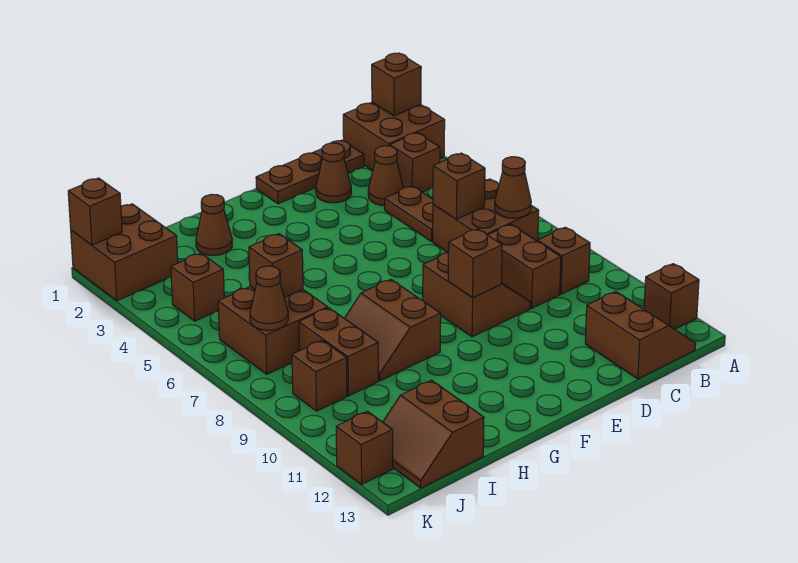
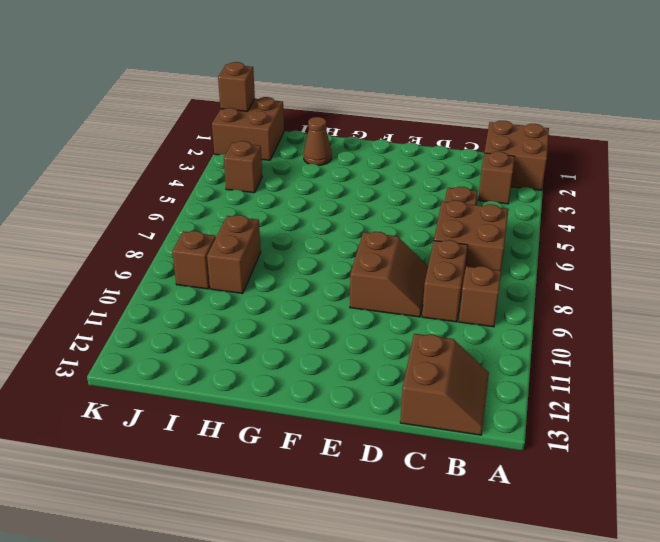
none -> brown 1x1 brick [644,264,699,329]
none -> brown 1x3 plate [256,140,364,204]
none -> brown 1x1 cone [368,146,403,205]

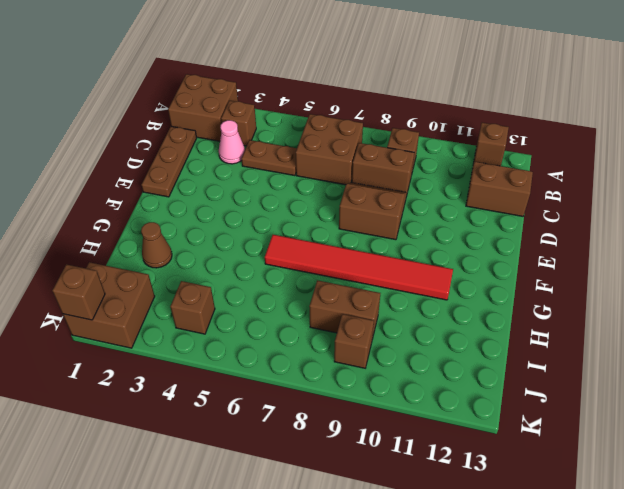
pink 1x1 cone [219,120,245,164] -> brown 1x1 cone [368,146,403,205]
red 1x6 tile [265,235,453,300] -> brown 2x2 slope [344,279,441,381]
none -> brown 1x1 cone [316,143,351,203]
none -> brown 2x2 brick [218,286,328,374]
none -> brown 2x2 slope [383,380,484,488]

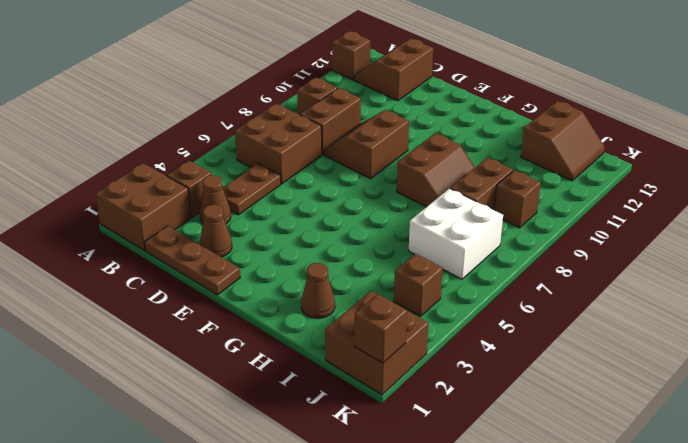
white 2x2 brick [409,189,503,279] -> brown 2x2 brick [218,286,328,374]
none -> brown 1x1 brick [336,411,393,484]
none -> brown 1x1 brick [372,53,421,116]
none -> brown 1x1 cone [495,157,531,218]

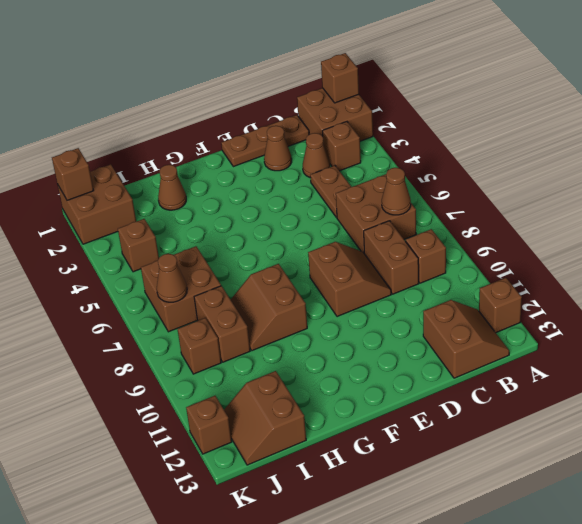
none -> brown 1x1 brick [433,153,485,219]
none -> brown 1x1 brick [448,229,502,298]
none -> brown 1x1 brick [249,234,303,297]

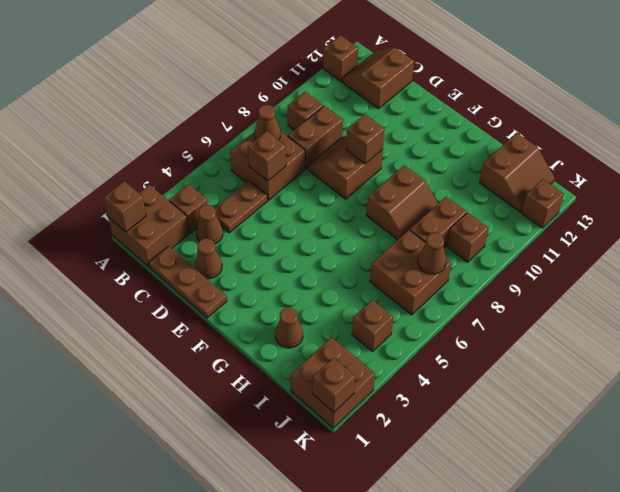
none -> brown 1x1 brick [249,234,303,297]

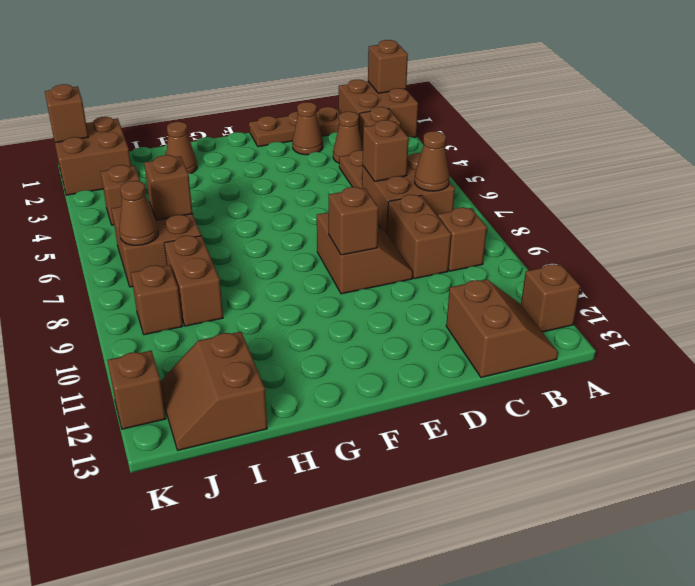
none -> brown 2x2 slope [344,279,441,381]

